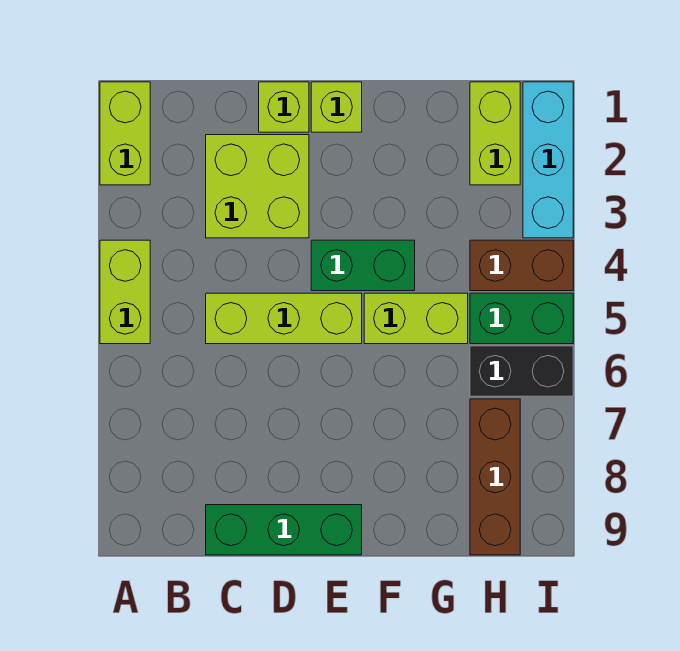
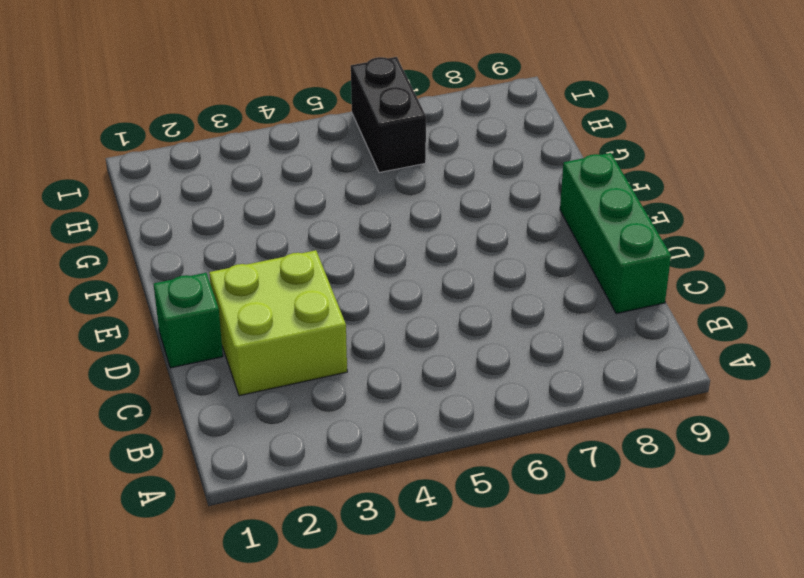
green 1x1 brick [154,273,223,368] -> lime 1x1 brick [259,82,309,132]
none -> lime 1x2 brick [100,82,150,185]
none -> lime 1x2 brick [100,240,150,344]
none -> lime 1x3 brick [206,293,362,344]

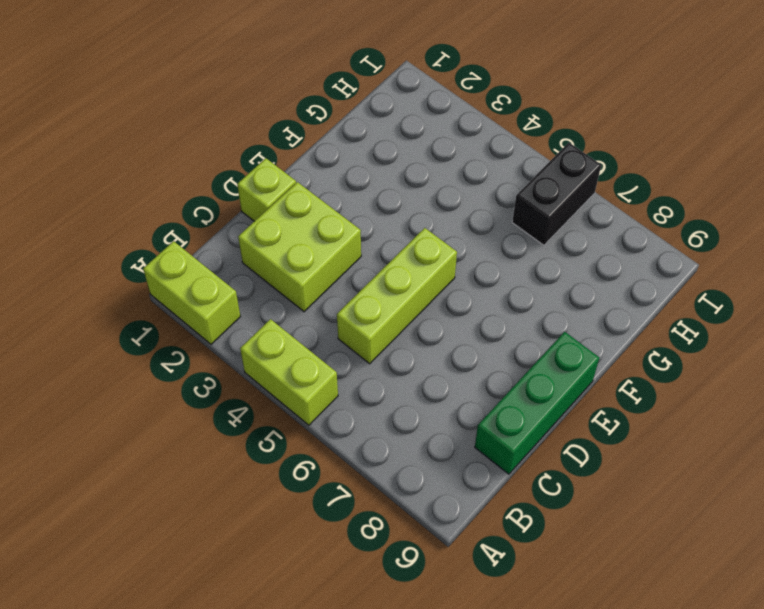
none -> lime 1x1 brick [311,82,362,132]
none -> green 1x2 brick [311,240,415,291]
none -> lime 1x2 brick [364,293,468,344]

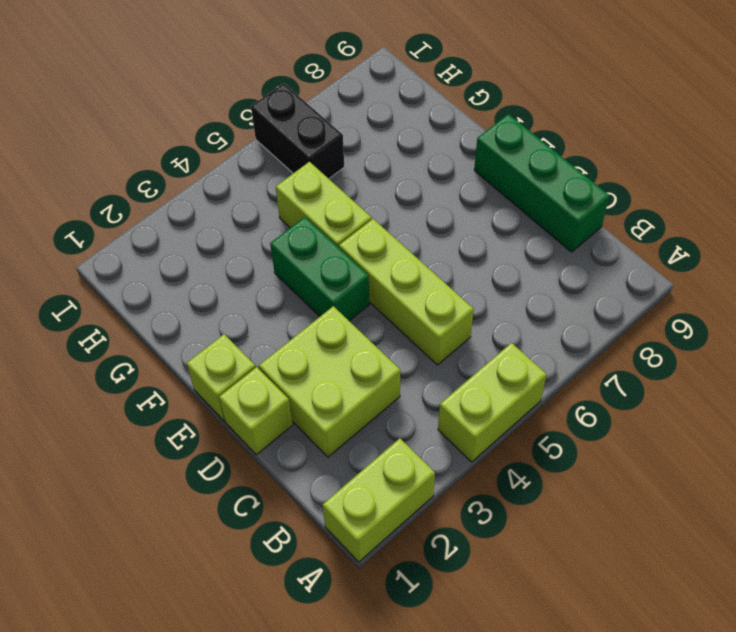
none -> lime 1x2 brick [470,82,520,185]
none -> brown 1x2 brick [470,240,573,291]
none -> green 1x2 brick [470,293,573,344]

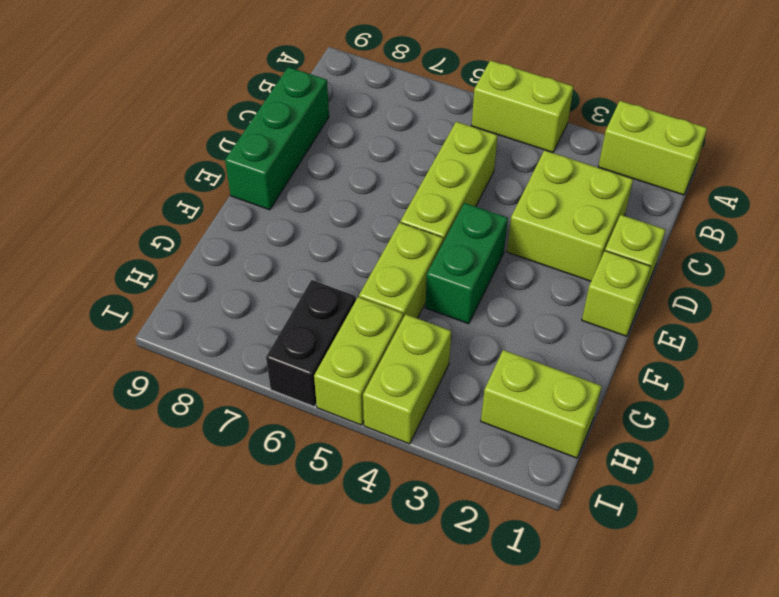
lime 1x2 brick [363,314,451,444] -> brown 1x2 brick [470,240,573,291]
lime 1x2 brick [314,297,403,425] -> green 1x2 brick [470,293,573,344]
none -> brown 1x3 brick [470,399,520,555]
none -> cyan 1x3 brick [523,82,573,238]

